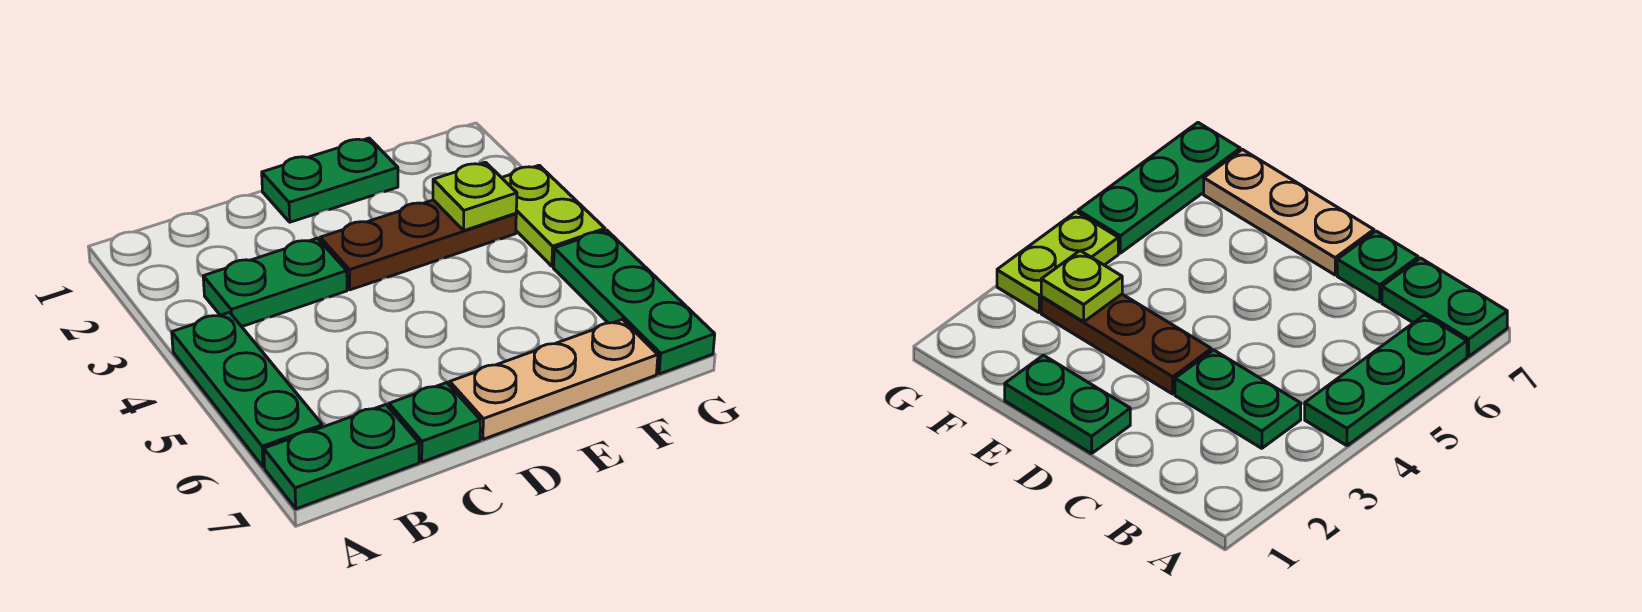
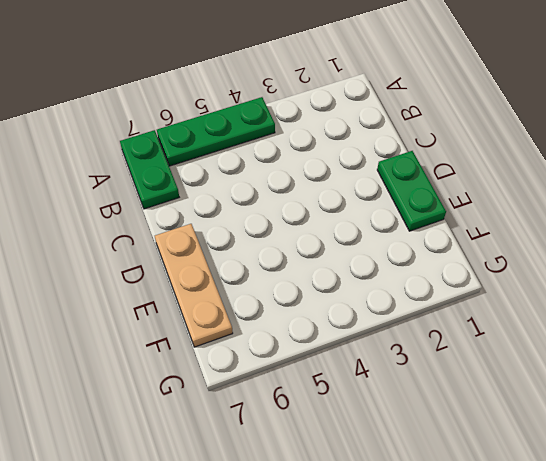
none -> green 1x2 plate [203,238,347,327]
none -> green 1x1 plate [389,383,480,462]

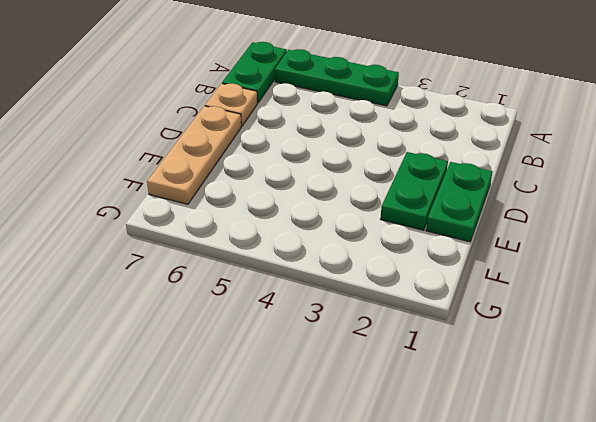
tan 1x1 plate [205,84,257,126] -> green 1x1 plate [389,383,480,462]
green 1x2 plate [381,152,448,230] -> green 1x2 plate moved to [203,238,347,327]
none -> brown 1x3 plate [320,200,516,290]
none -> lime 1x2 plate [502,165,605,266]

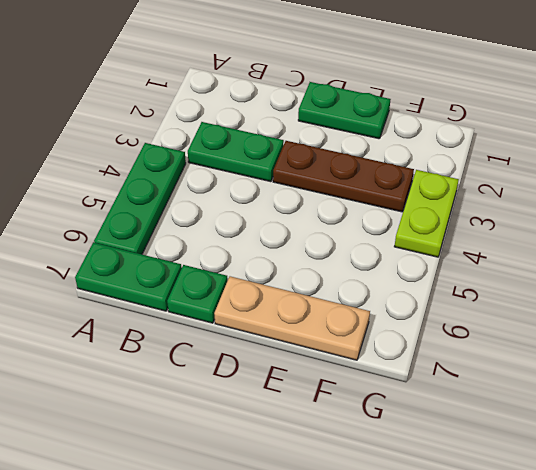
none -> green 1x3 plate [553,230,715,374]
none -> lime 1x1 plate [433,162,517,231]

